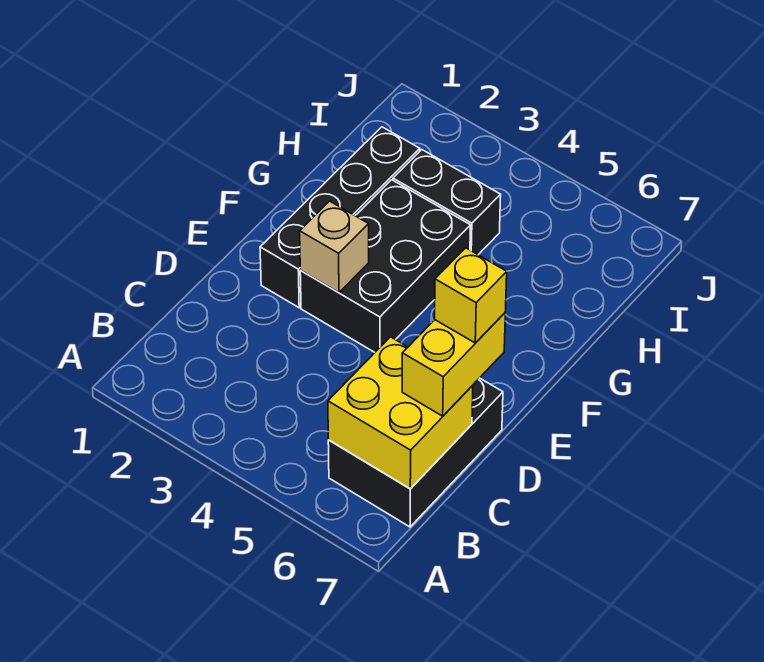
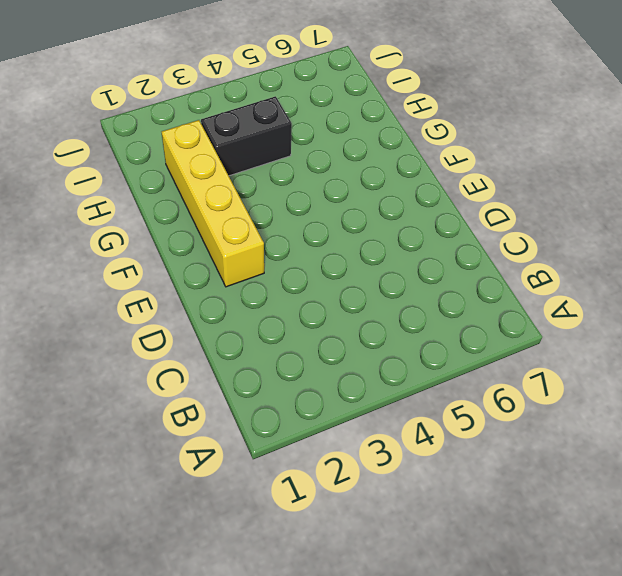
yellow 1x4 brick [162,120,264,287] -> black 1x4 brick [260,127,420,308]
none -> black 2x3 brick [328,378,503,527]
none -> black 2x3 brick [300,180,471,352]

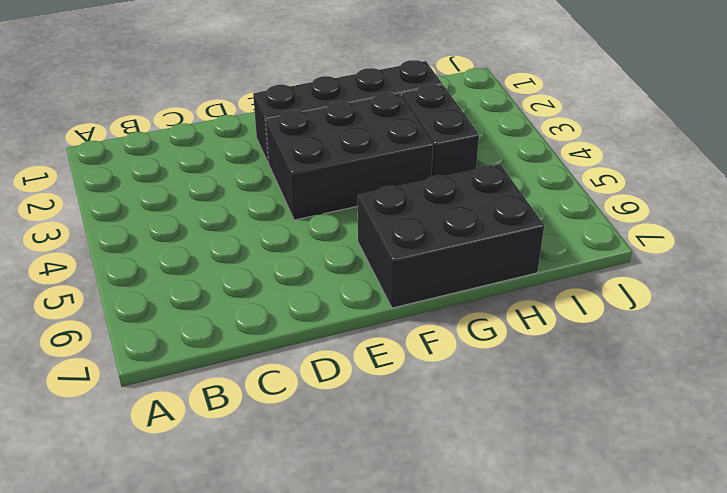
black 2x3 brick [358,164,544,308] -> black 2x3 brick moved to [328,378,503,527]
none -> yellow 2x2 brick [328,337,473,489]
none -> tan 1x1 brick [300,201,369,293]

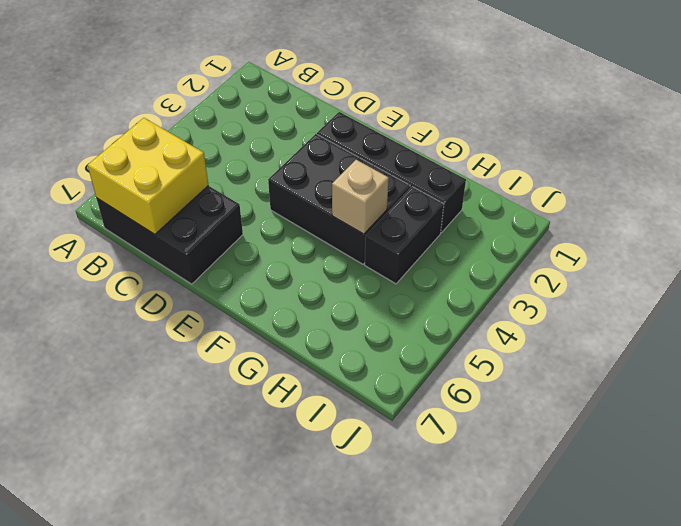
tan 1x1 brick [332,160,389,234] -> tan 1x1 brick moved to [300,201,369,293]
none -> yellow 1x2 brick [402,313,505,416]
none -> yellow 1x1 brick [435,248,507,343]

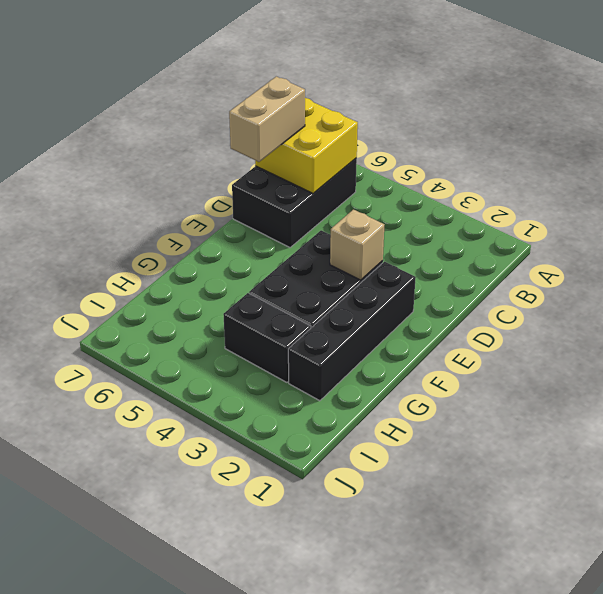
tan 1x2 brick [229,76,305,162] -> yellow 1x2 brick [402,313,505,416]
none -> yellow 1x1 brick [435,248,507,343]

